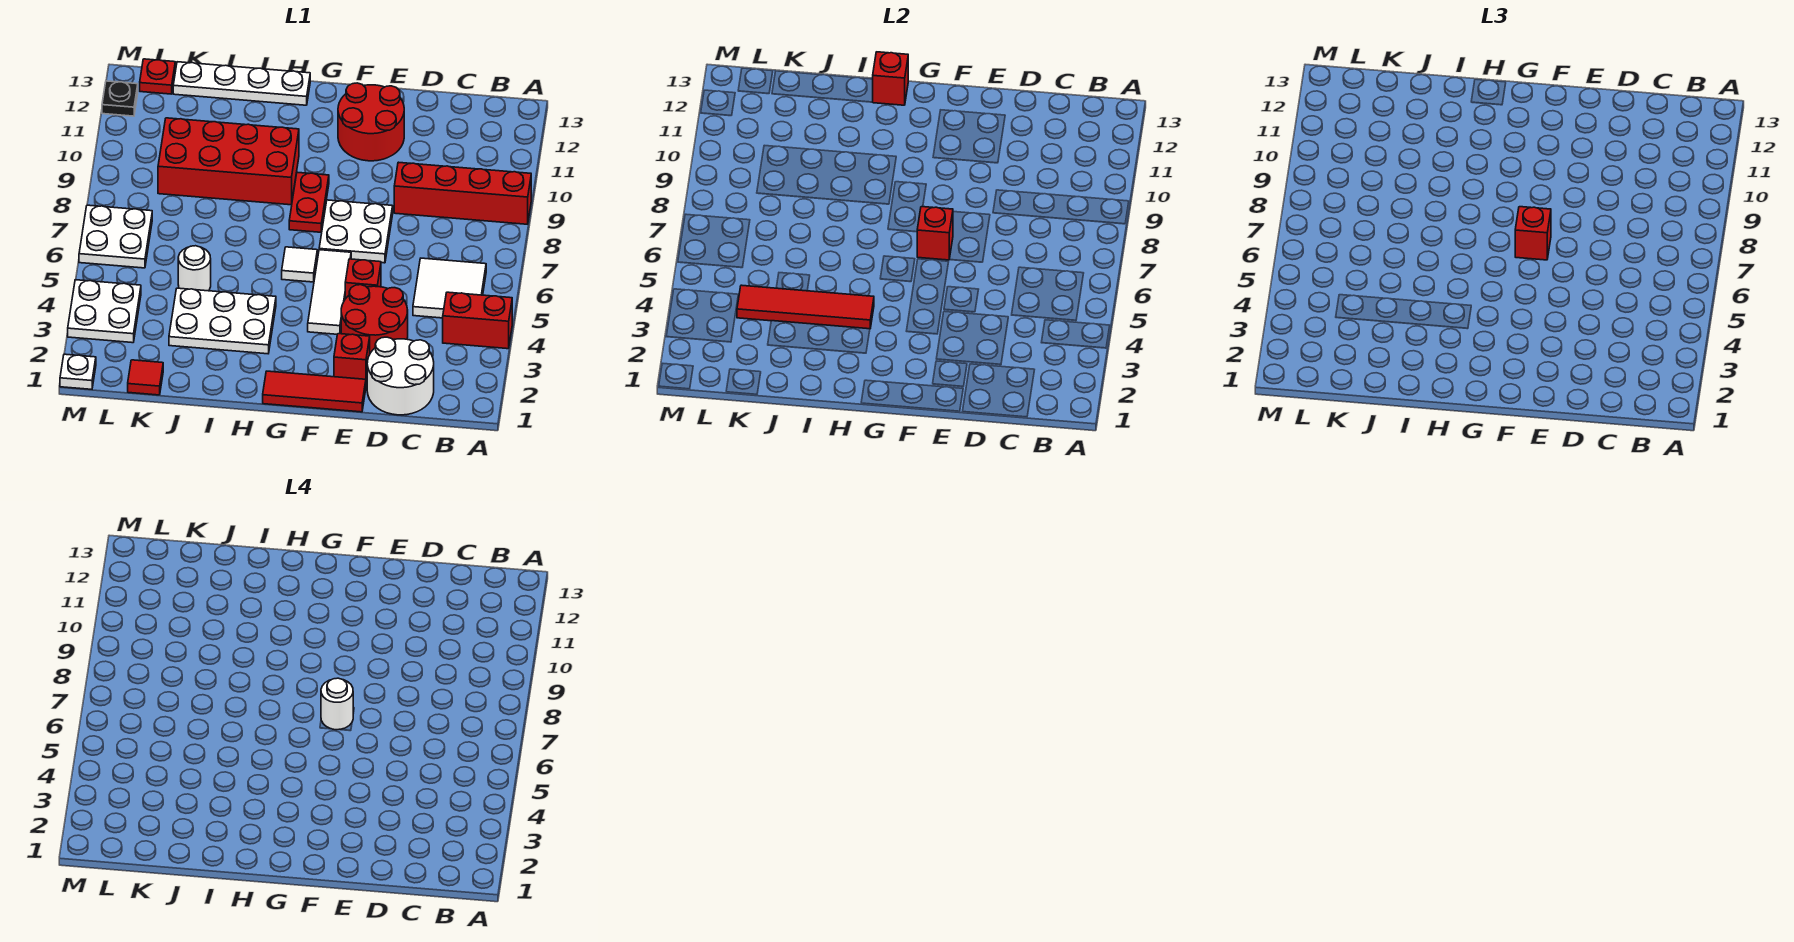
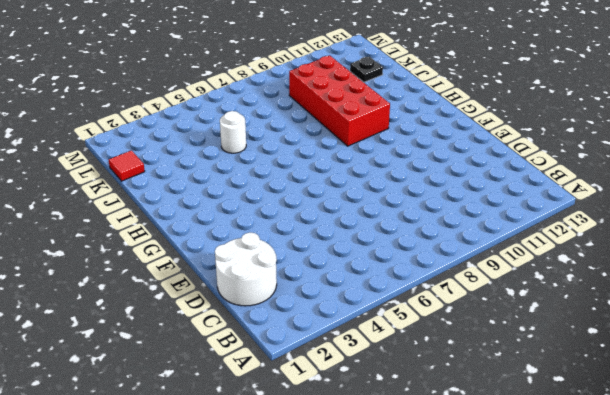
black 1x1 plate [350,56,383,82] -> black 1x1 plate moved to [102,81,138,116]
none -> red 1x2 brick [443,292,512,349]
none -> red 1x4 brick [394,162,531,224]
none -> white 2x2 tile [413,258,486,318]

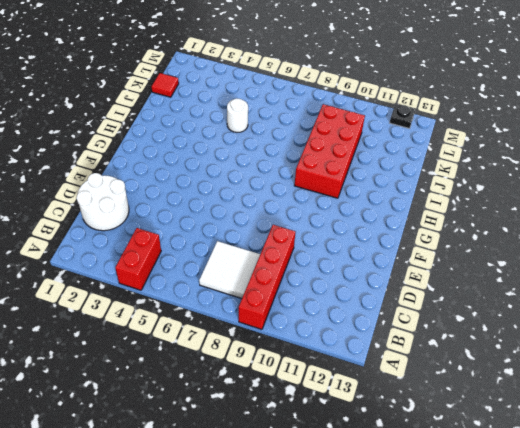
white 2x2 tile [199,241,260,299] -> white 2x2 tile moved to [413,258,486,318]
none -> red 2x2 round brick [341,285,408,353]
none -> red 1x3 tile [263,371,366,412]
none -> red 1x1 brick [334,334,370,384]

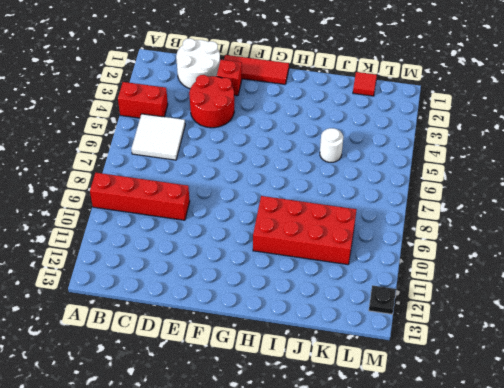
none -> red 1x1 brick [345,259,381,299]
none -> white 2x2 plate [319,200,393,263]
none -> red 2x2 round brick [338,83,404,161]

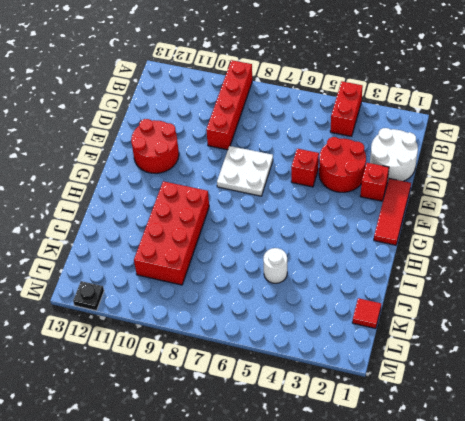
none -> white 2x2 tile [413,258,486,318]
none -> white 1x3 tile [308,250,351,334]
none -> white 1x1 tile [282,247,317,282]

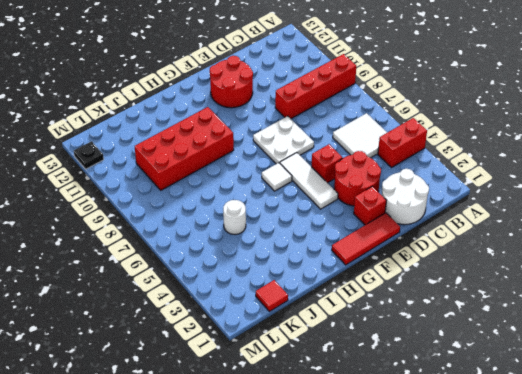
none -> red 1x2 plate [289,172,329,232]
none -> white 2x3 plate [169,288,276,354]
none -> white 1x4 plate [173,62,310,105]

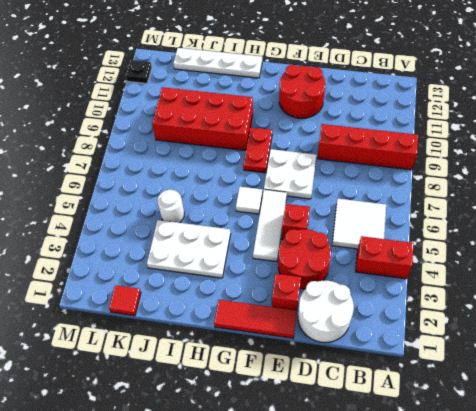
none -> white 2x2 plate [68,280,141,343]
none -> white 2x2 plate [79,205,152,268]
none -> red 1x1 plate [140,59,175,94]

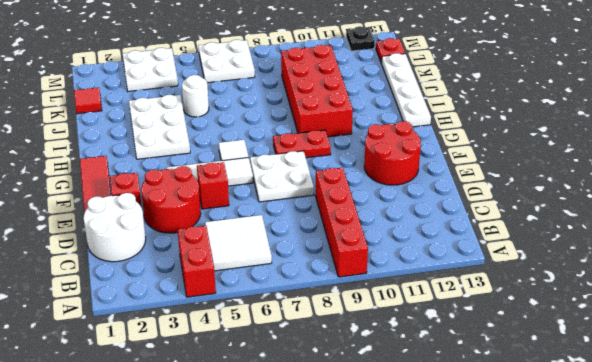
none -> white 1x1 plate [60,354,96,389]
none -> red 1x1 brick [917,207,953,260]
none -> red 1x4 tile [737,285,874,329]

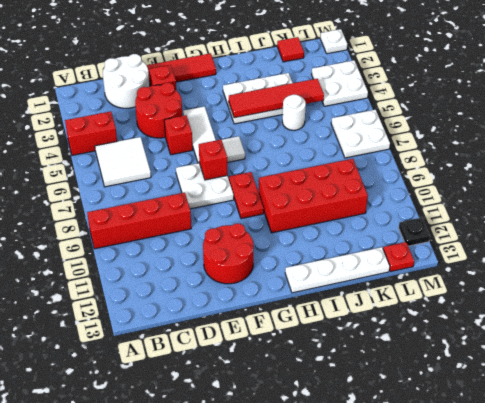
none -> red 1x1 brick [873,52,908,105]
none -> red 1x1 brick [1515,207,1551,260]
none -> white 1x1 round brick [321,678,353,730]

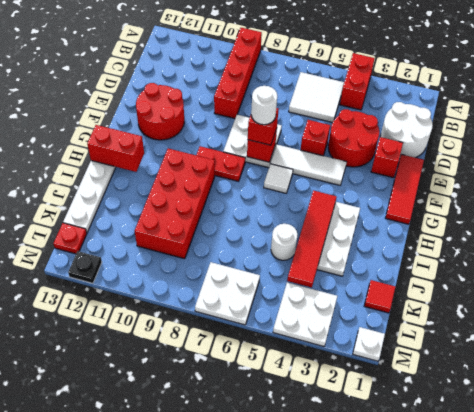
red 1x2 brick [87,125,144,172] -> red 1x1 brick [873,52,908,105]

